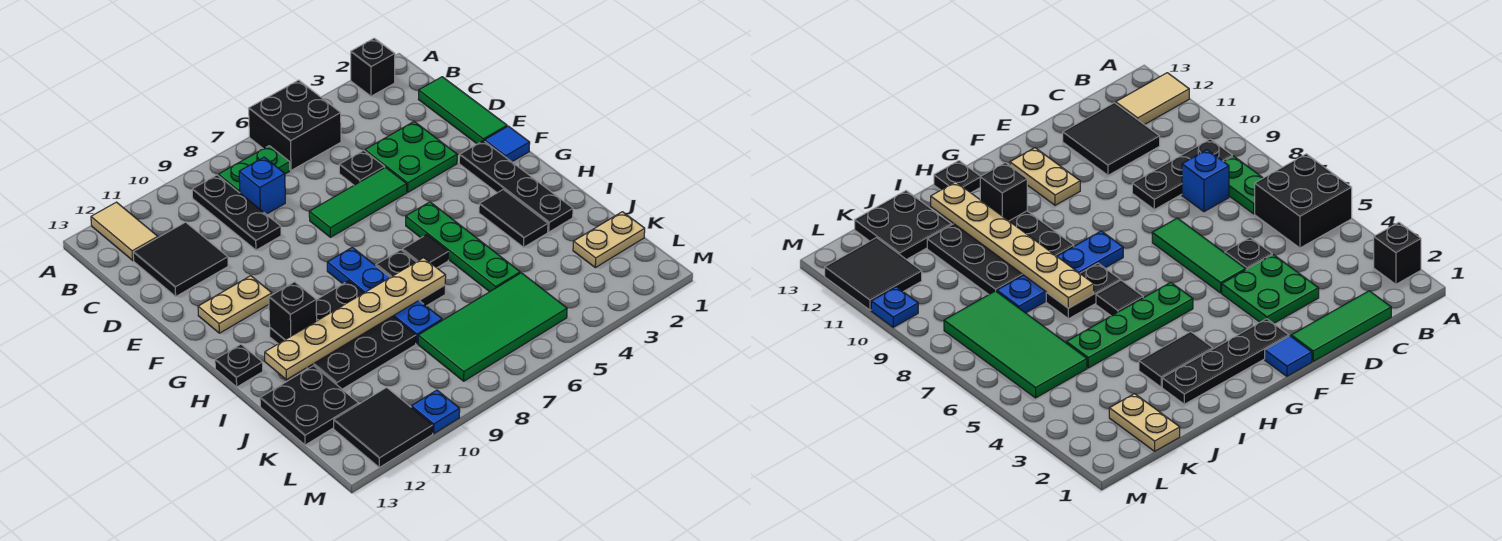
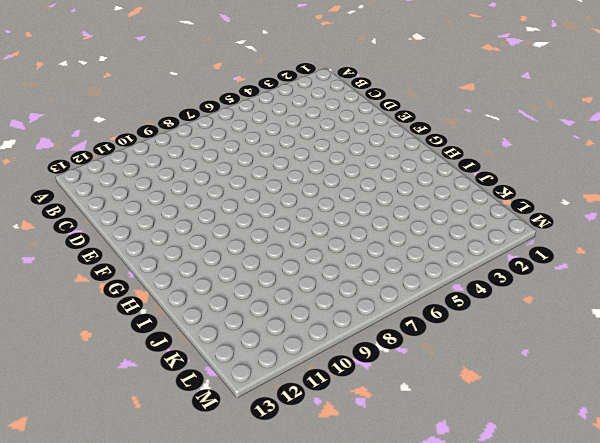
none -> black 1x1 brick [351,38,395,96]
none -> black 2x2 brick [249,80,341,170]
none -> tan 1x2 tile [91,202,158,260]

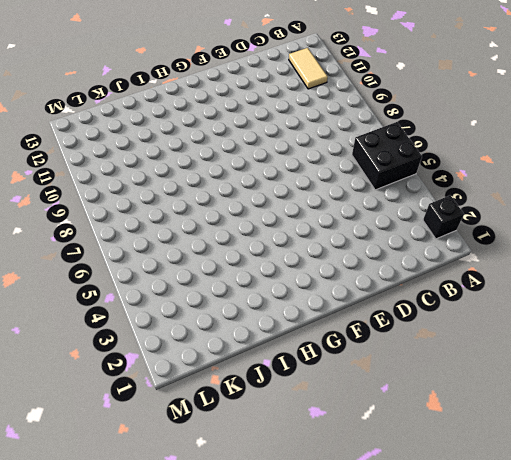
tan 1x2 tile [289,48,328,89] -> tan 1x2 tile turned to [91,202,158,260]
none -> green 1x2 plate [218,146,290,193]
none -> black 1x3 plate [192,175,281,250]
none -> green 1x3 tile [419,77,507,144]

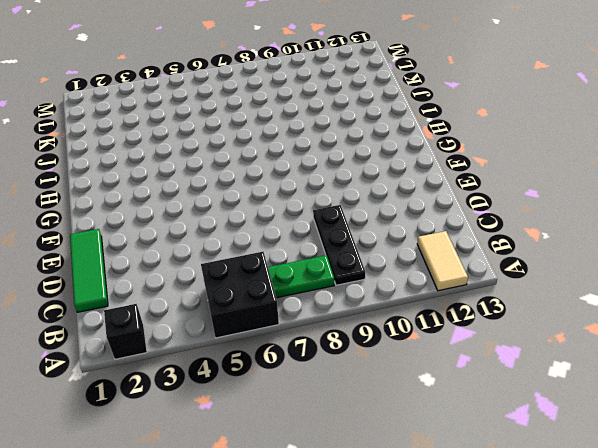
none -> blue 1x1 brick [239,157,285,214]
none -> black 2x2 tile [133,222,228,296]
none -> green 2x2 plate [365,122,457,192]

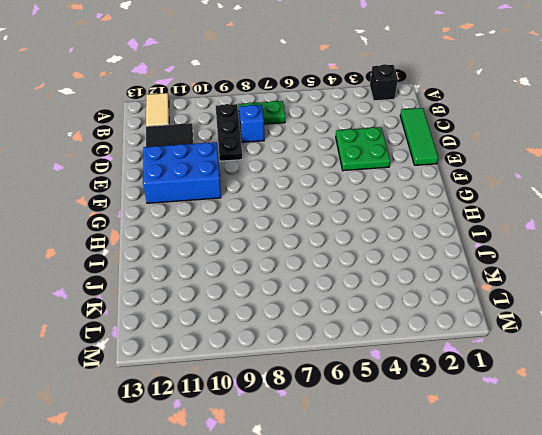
blue 2x3 brick [143,142,221,203] -> tan 1x2 plate [198,276,272,333]
none -> black 2x2 brick [249,80,341,170]
none -> black 1x1 plate [339,150,385,185]
none -> green 1x3 tile [309,167,407,237]

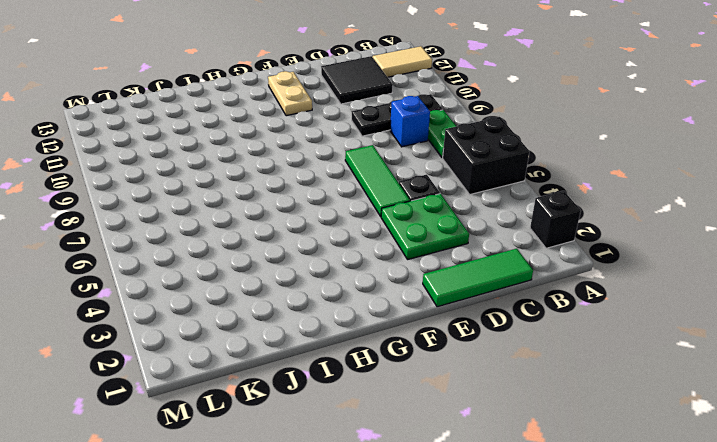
none -> blue 1x1 tile [485,126,530,162]
none -> black 1x4 plate [459,141,573,232]
none -> green 1x4 plate [406,202,520,292]

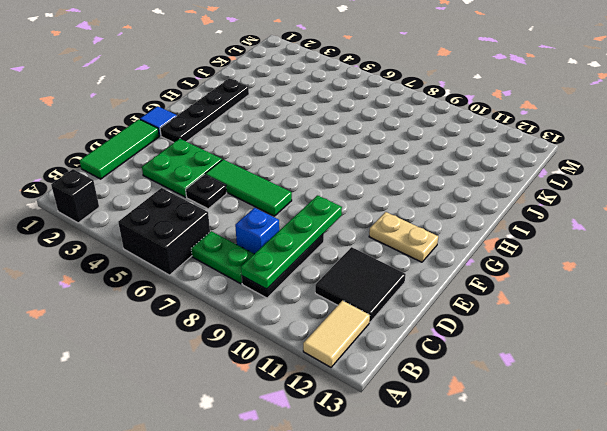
green 1x4 plate [241,195,342,289] -> green 1x4 plate moved to [406,202,520,292]
none -> blue 1x4 plate [327,247,442,344]
none -> black 1x2 tile [479,189,548,247]
none -> black 1x1 tile [402,235,448,268]

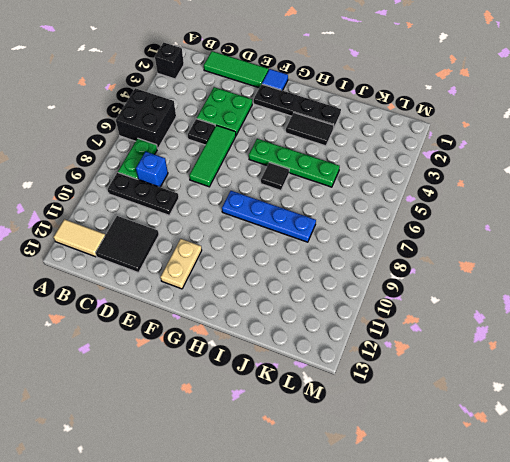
none -> black 1x2 plate [376,250,445,306]
none -> black 3x3 plate [270,281,416,389]
none -> black 1x1 plate [215,344,263,387]

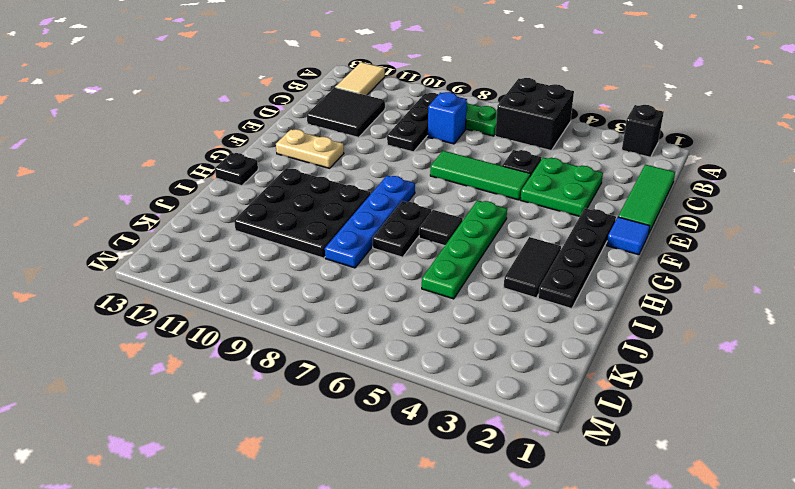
none -> black 2x2 plate [260,366,358,445]
none -> tan 1x2 plate [573,212,645,268]
none -> green 2x4 tile [418,273,567,381]

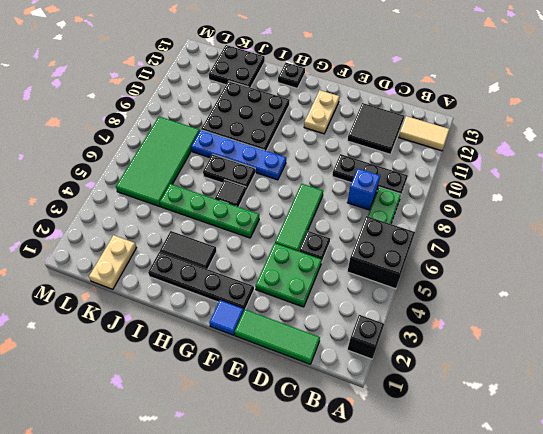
none -> black 2x2 tile [334,387,433,467]
none -> blue 1x1 plate [411,390,460,434]
none -> black 1x1 brick [269,282,317,340]

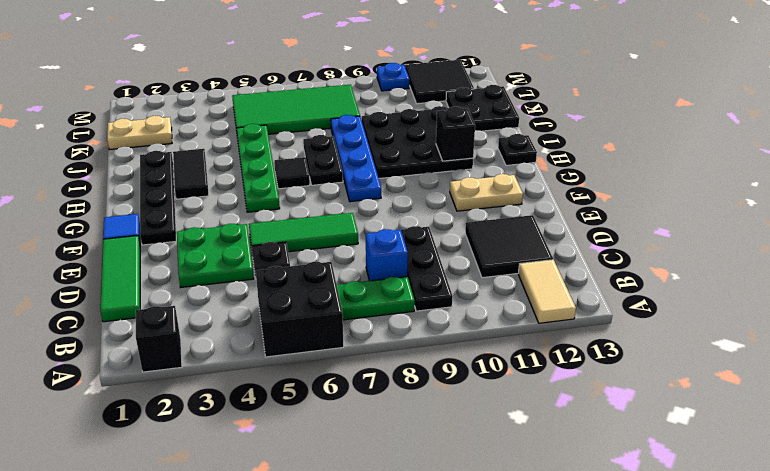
none -> tan 1x6 plate [265,258,446,380]

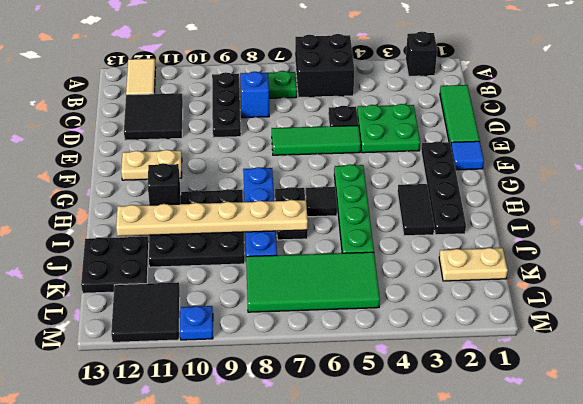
none -> black 1x1 plate [215,344,263,387]

